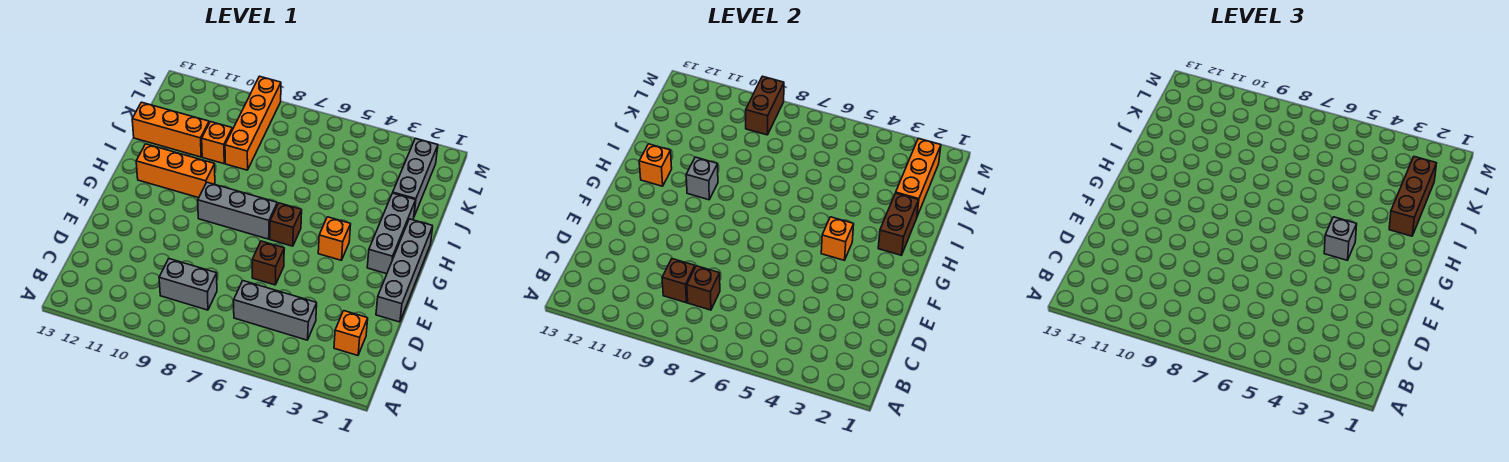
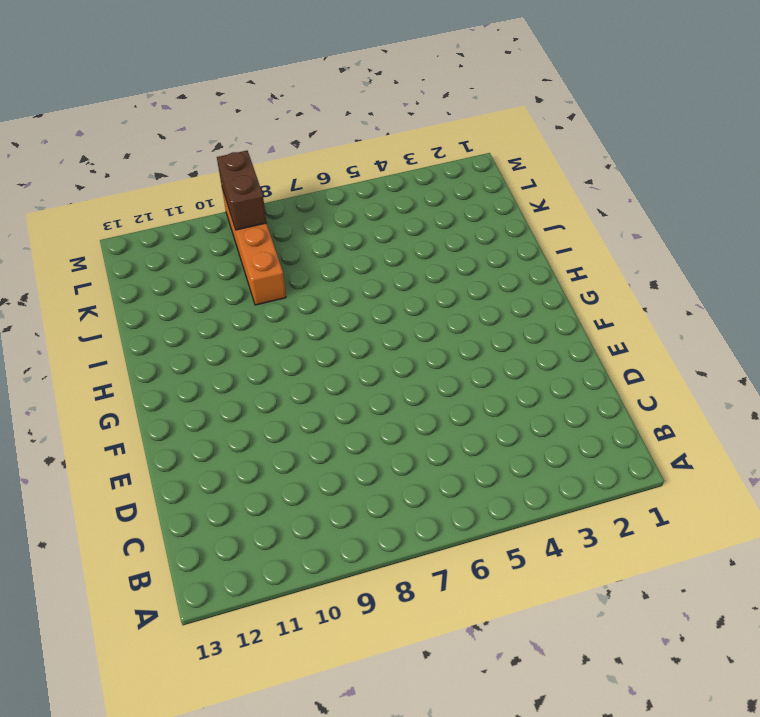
none -> orange 1x1 brick [334,311,368,355]
none -> grey 1x3 brick [234,281,317,340]
none -> grey 1x2 brick [159,259,217,310]

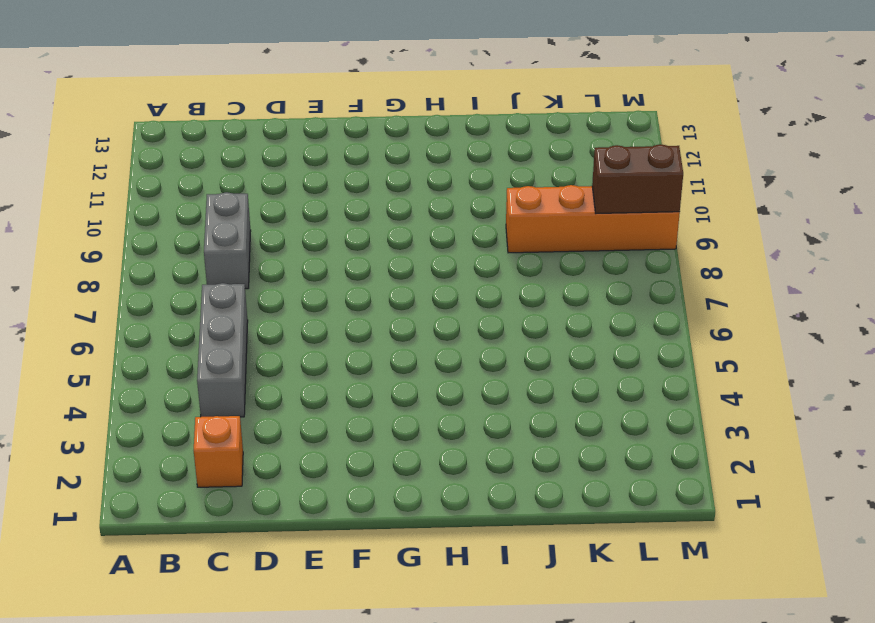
none -> grey 1x4 brick [376,219,433,322]
none -> brown 1x1 brick [252,241,284,285]
none -> grey 1x3 brick [367,193,416,274]

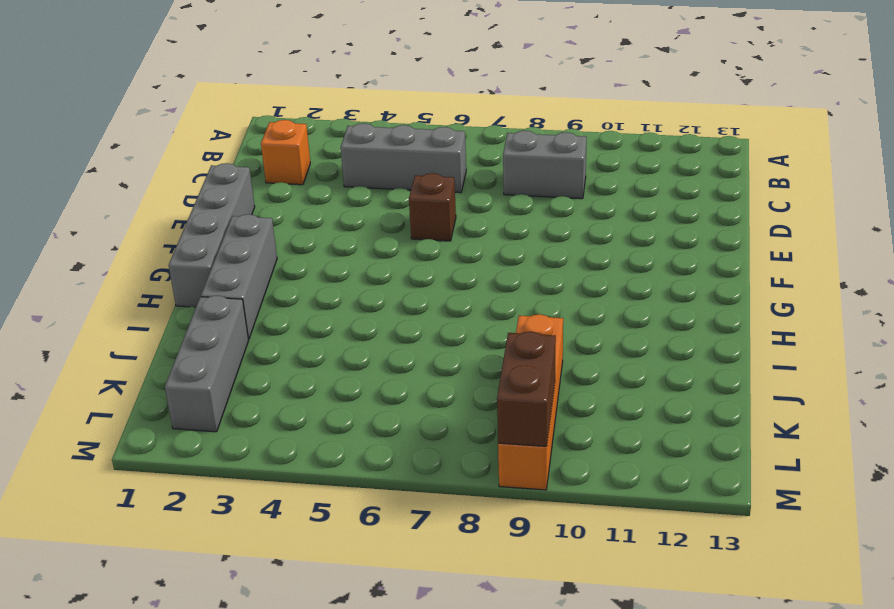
none -> orange 1x1 brick [318,217,351,260]
none -> brown 1x1 brick [270,203,302,246]
none -> grey 1x3 brick [198,182,277,239]

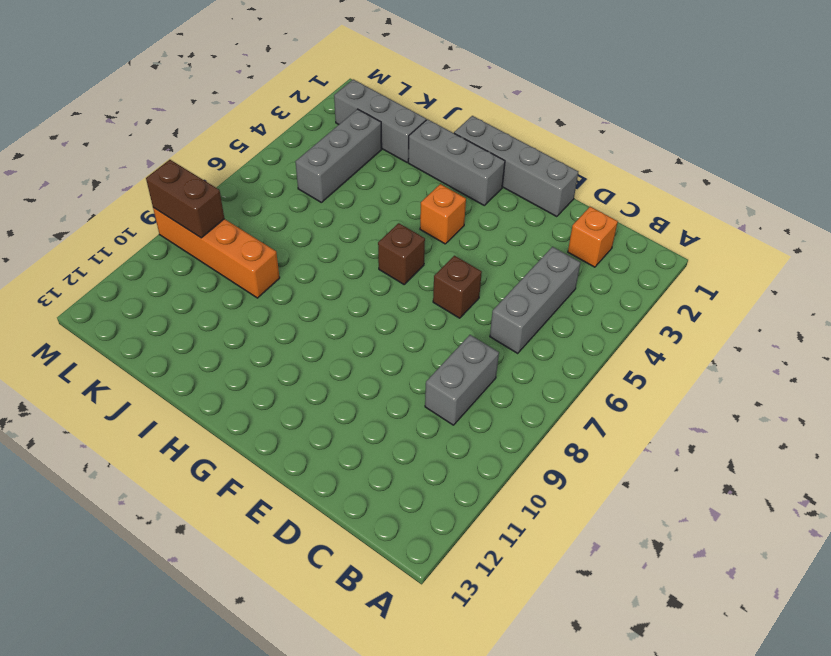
grey 1x3 brick [295,109,382,202] -> grey 1x3 brick moved to [198,182,277,239]
none -> orange 1x3 brick [136,144,215,198]
none -> orange 1x1 brick [202,122,232,164]
none -> orange 1x3 brick [132,102,209,157]

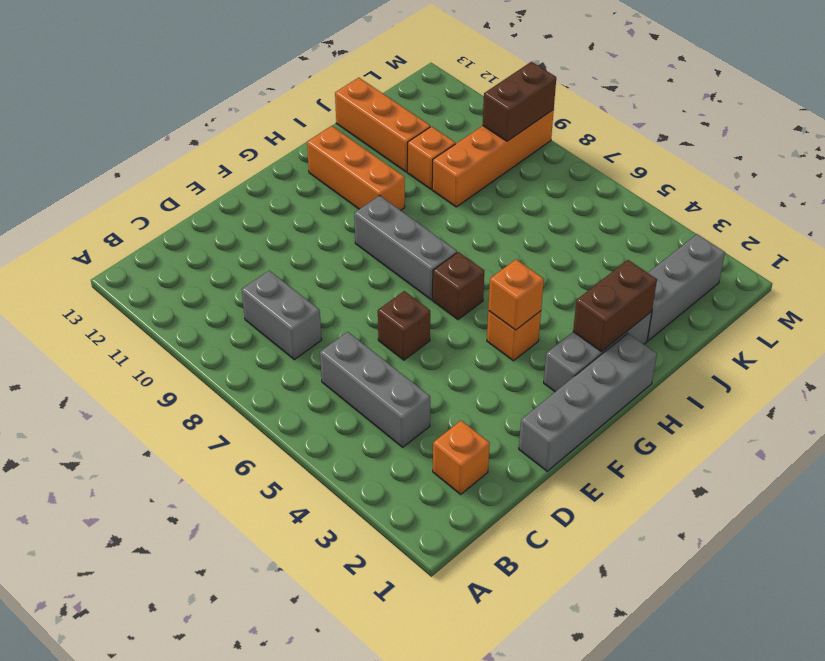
none -> brown 1x1 brick [687,266,720,310]
none -> brown 1x1 brick [662,259,695,303]
none -> grey 1x1 brick [686,157,718,200]

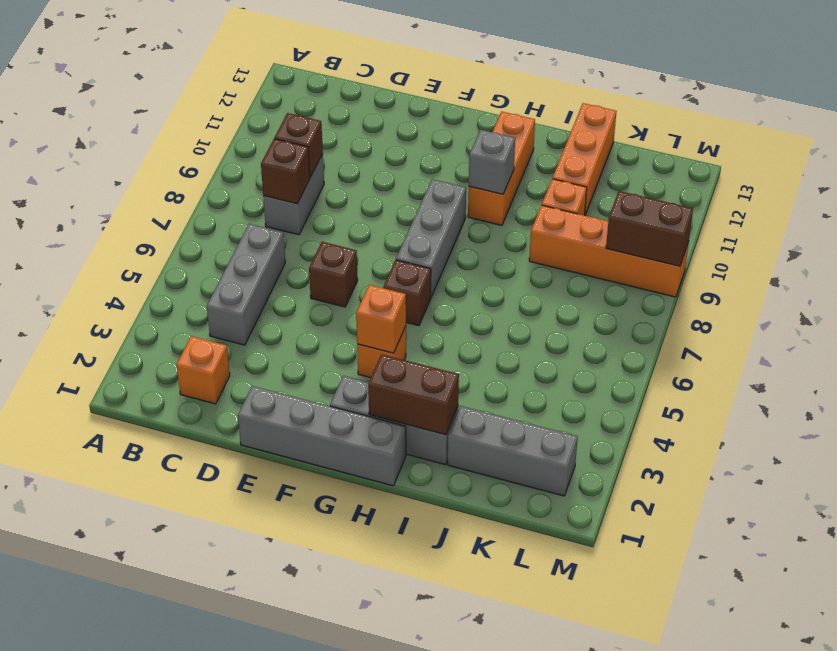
none -> orange 1x1 brick [639,144,672,186]
none -> orange 1x3 brick [896,138,941,216]
none -> grey 1x1 brick [1324,217,1357,260]

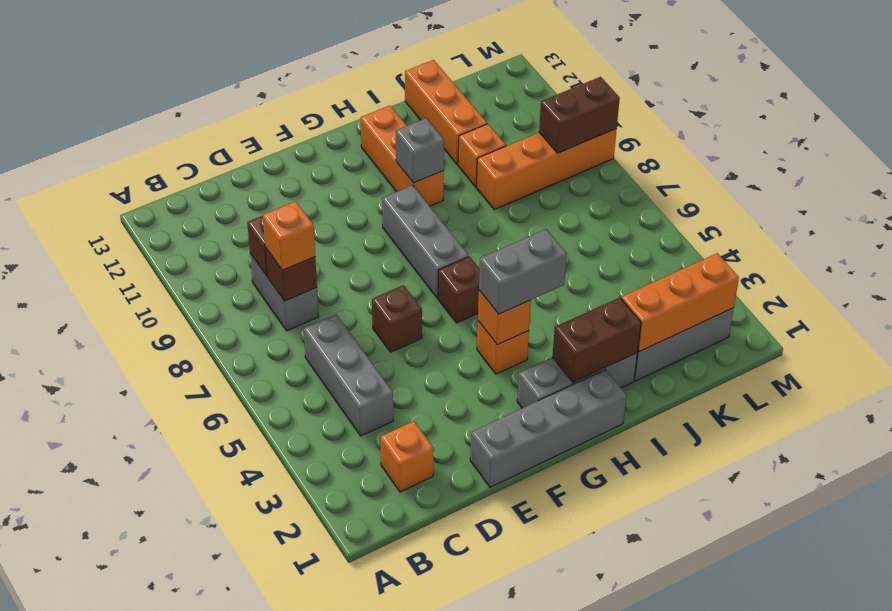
orange 1x1 brick [263,201,315,270] -> orange 1x1 brick moved to [639,144,672,186]
grey 1x2 brick [479,229,567,314] -> grey 1x1 brick [1324,217,1357,260]
none -> brown 1x3 brick [1389,157,1437,236]

